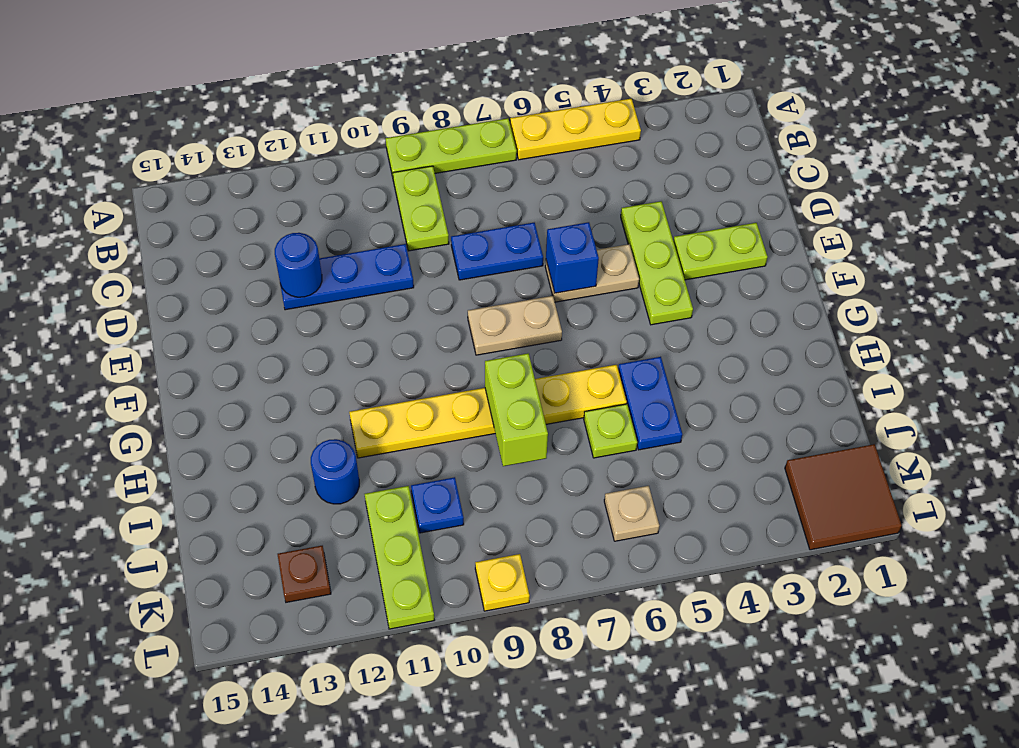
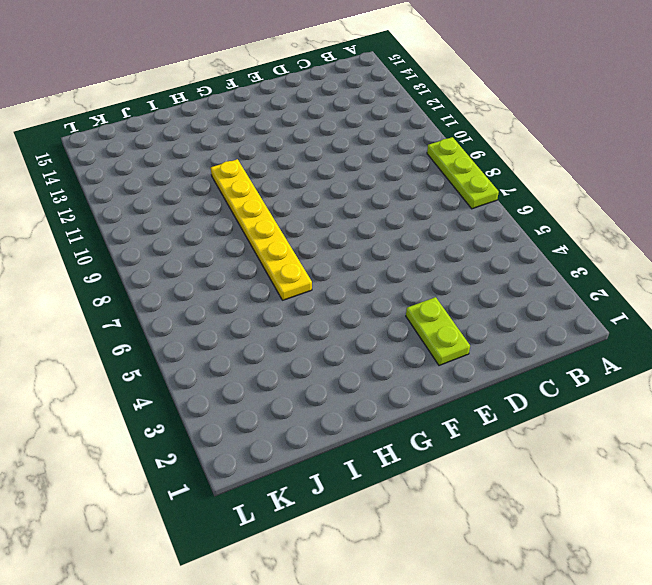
none -> yellow 1x3 plate [510,99,641,160]
none -> lime 1x2 plate [393,166,449,251]
none -> lime 1x3 plate [621,201,693,325]

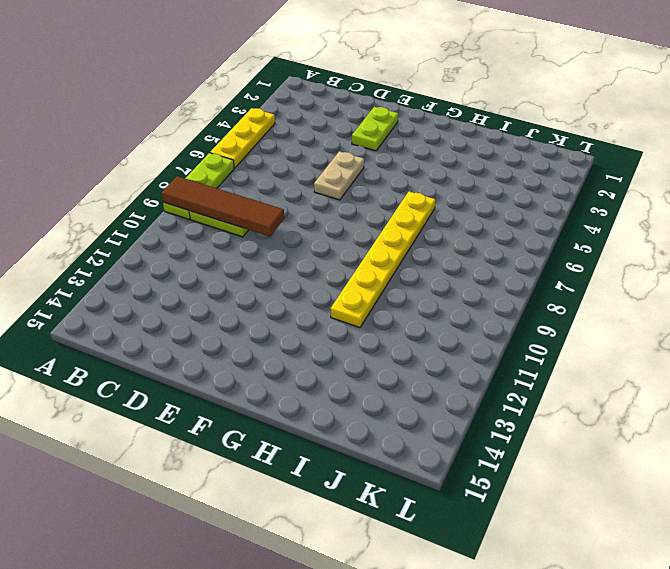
brown 1x4 tile [161,176,284,236] -> none
none -> lime 1x3 plate [621,201,693,325]
none -> blue 1x2 plate [451,223,543,280]
none -> blue 1x3 plate [280,244,414,310]

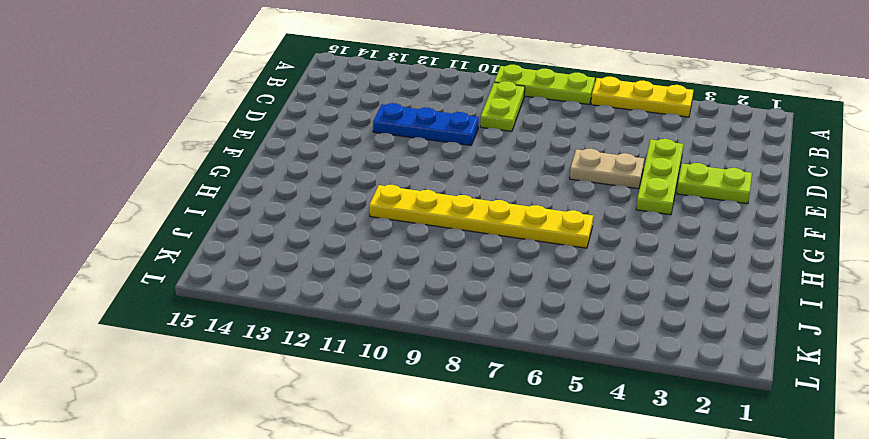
none -> blue 1x2 plate [451,223,543,280]
none -> tan 1x2 plate [468,296,562,355]
none -> blue 1x2 plate [618,357,682,450]

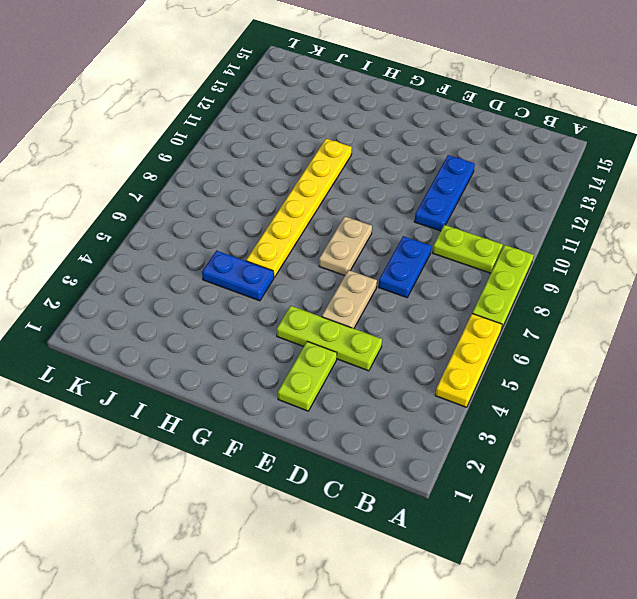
none -> lime 1x1 plate [584,404,637,458]
none -> blue 1x1 round brick [311,439,359,504]
none -> blue 1x1 plate [411,477,464,533]

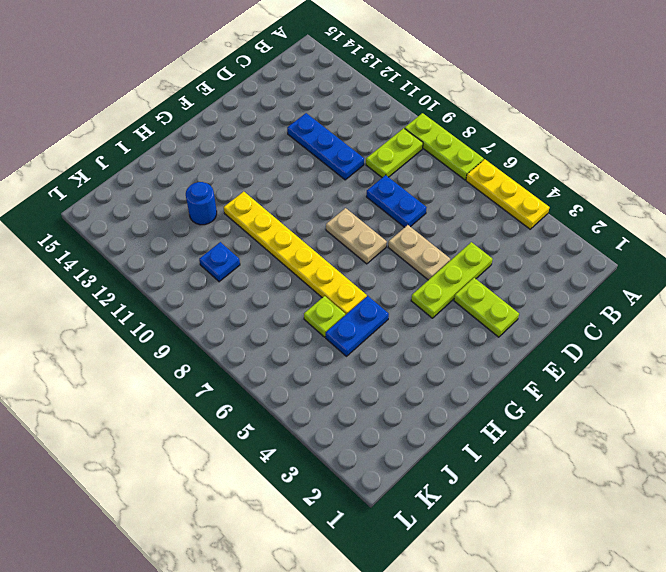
none -> lime 1x3 plate [365,486,434,629]
none -> brown 2x2 tile [785,444,902,550]
none -> tan 1x1 plate [604,486,659,541]

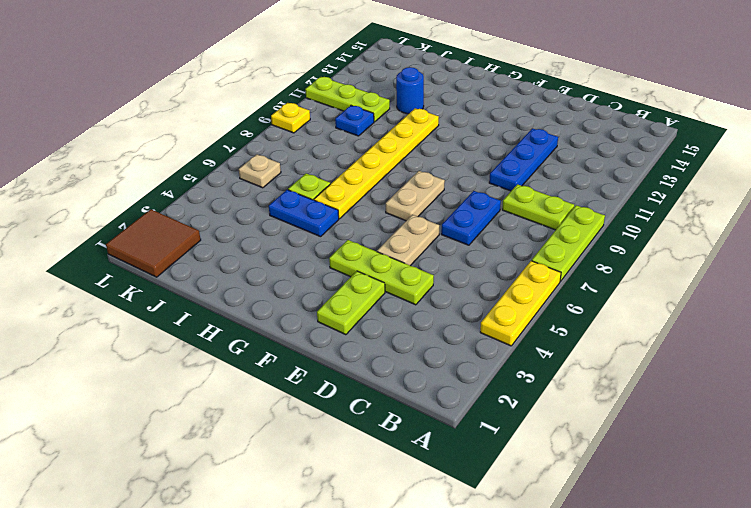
none -> brown 1x1 plate [278,546,331,602]
none -> blue 1x1 round brick [275,233,322,297]
none -> blue 1x1 brick [546,222,599,293]

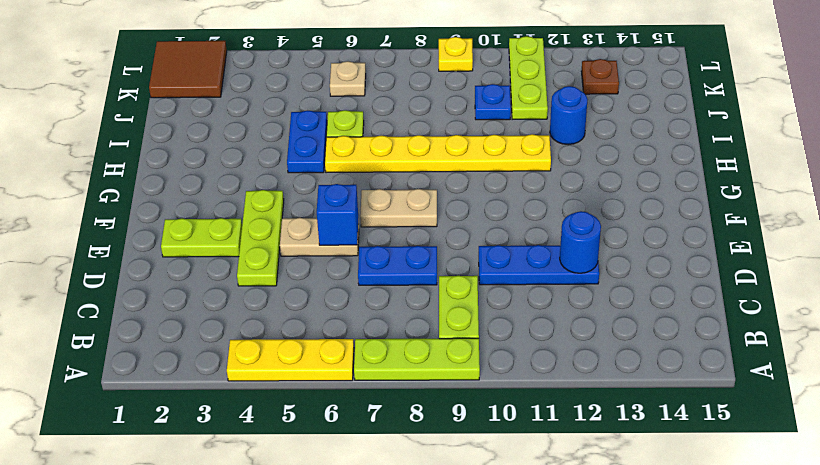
none -> lime 1x2 brick [485,353,548,466]

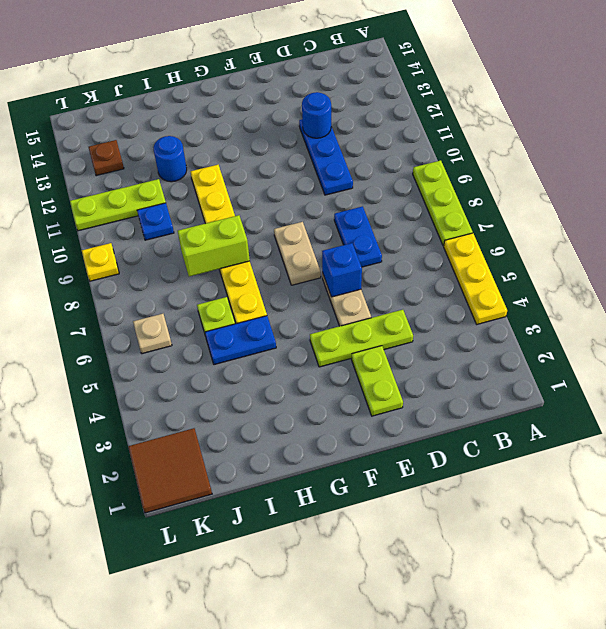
none -> lime 1x2 plate [393,166,449,251]

